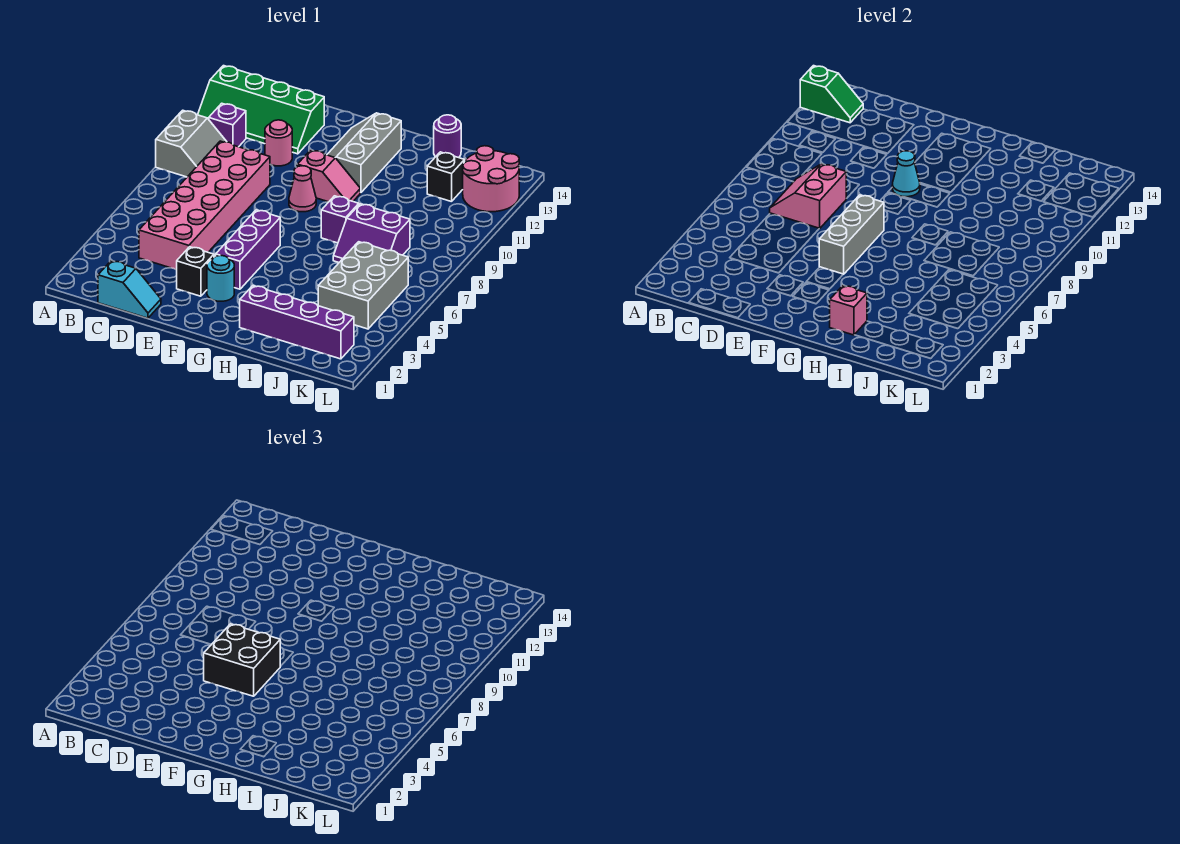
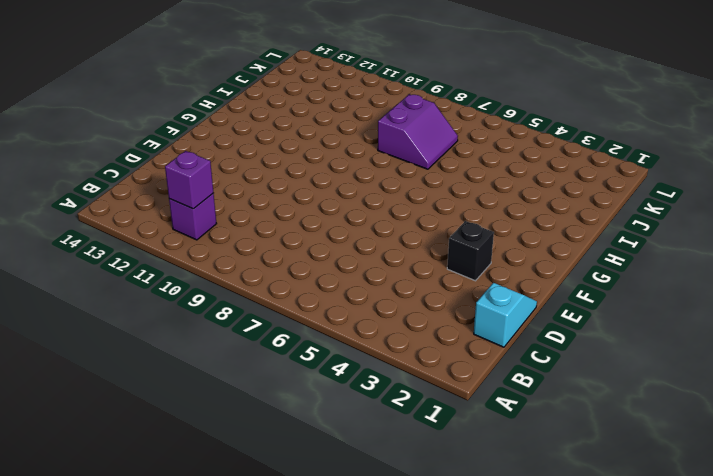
purple 1x1 brick [165,151,213,209] -> purple 1x1 brick moved to [321,196,359,243]
none -> grey 2x2 slope [156,110,227,177]
none -> green 2x4 slope [198,66,324,154]
none -> pink 2x6 brick [139,141,270,270]

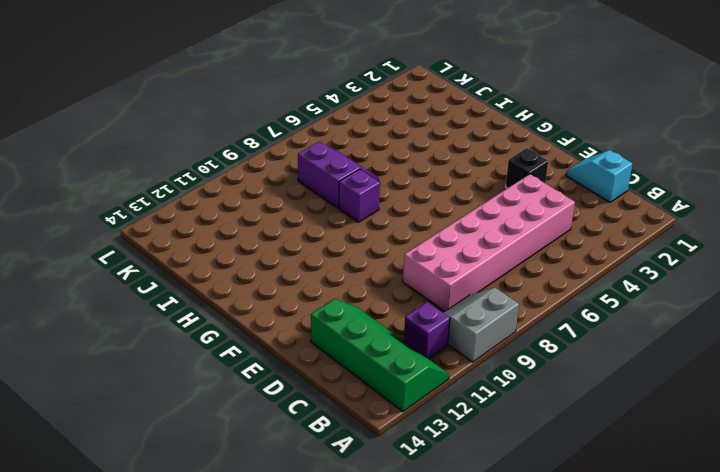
none -> pink 1x1 round brick [265,120,292,166]
none -> cyan 1x1 round brick [207,255,234,301]
none -> purple 1x3 brick [216,210,280,289]

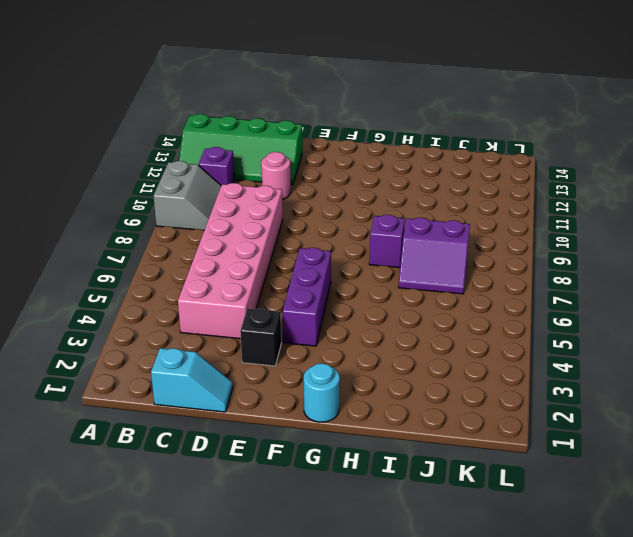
cyan 1x1 round brick [304,363,340,422] -> cyan 1x1 round brick moved to [207,255,234,301]
none -> pink 1x1 cone [289,166,316,212]
none -> pink 1x2 slope [297,150,360,202]
none -> grey 2x3 slope [327,113,401,193]

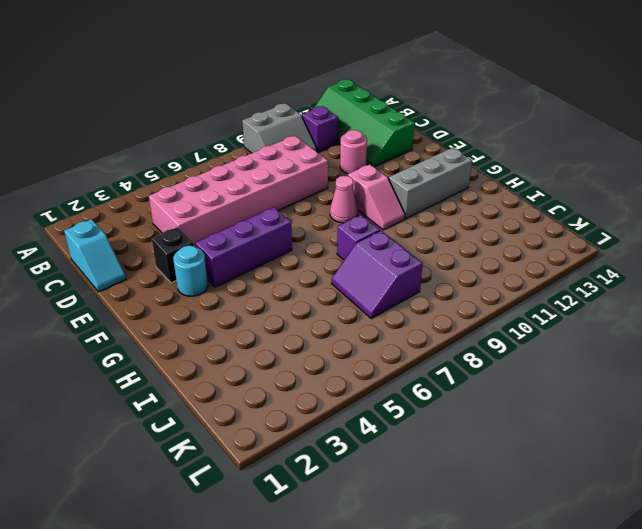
none -> purple 1x4 brick [240,286,354,359]
none -> purple 1x1 round brick [434,115,461,158]
none -> grey 2x3 brick [318,242,408,329]

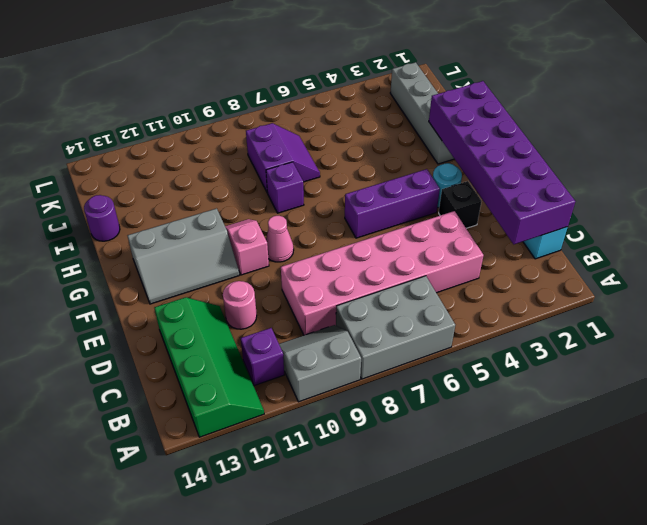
grey 2x3 brick [336,276,455,379] -> grey 2x3 brick moved to [318,242,408,329]
purple 2x6 brick [429,81,575,244] -> pink 1x1 brick [830,286,867,335]
grey 1x4 brick [390,62,454,164] -> purple 1x4 brick [240,286,354,359]
none -> black 1x1 brick [427,152,465,202]
none -> pink 2x2 round brick [463,146,519,212]
none -> green 1x2 slope [800,66,863,123]

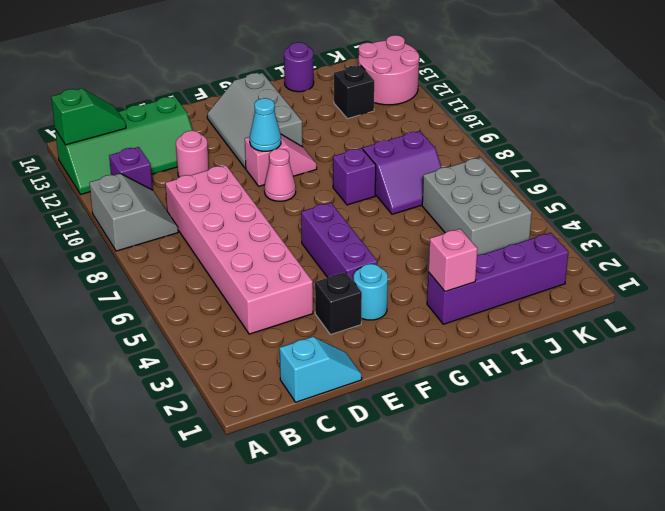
none -> pink 2x2 slope [770,164,846,229]
none -> grey 1x3 brick [819,195,884,274]
none -> black 2x2 brick [204,624,280,696]

